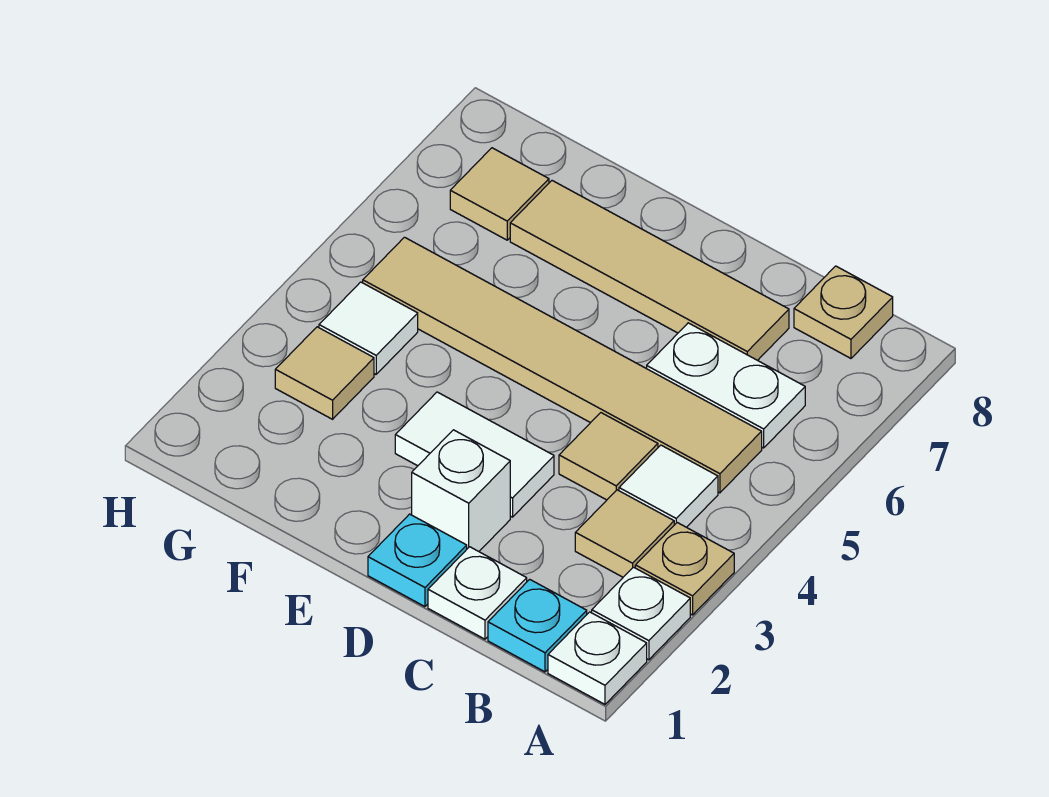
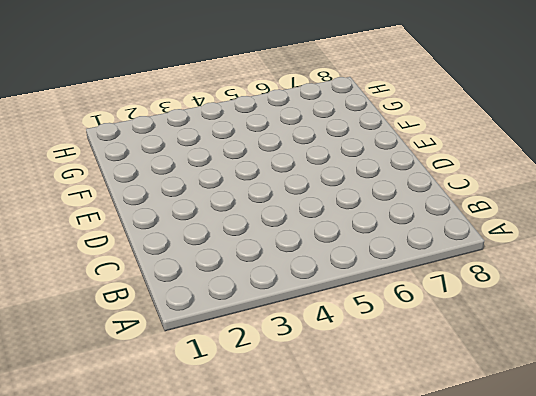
none -> white 1x1 plate [548,612,647,704]
none -> white 1x1 plate [592,567,690,660]
none -> tan 1x1 plate [635,523,734,615]

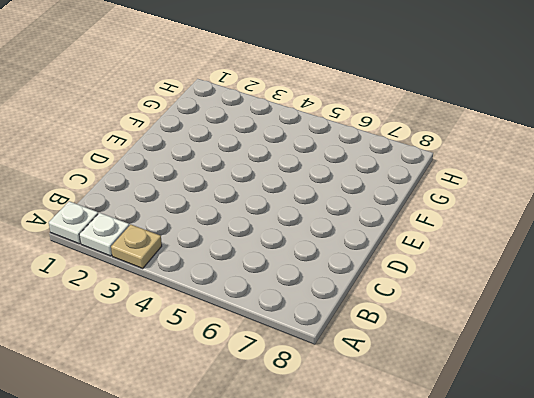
none -> cyan 1x1 plate [488,579,587,672]
none -> tan 1x1 tile [575,490,674,577]
none -> white 1x1 tile [619,445,718,527]

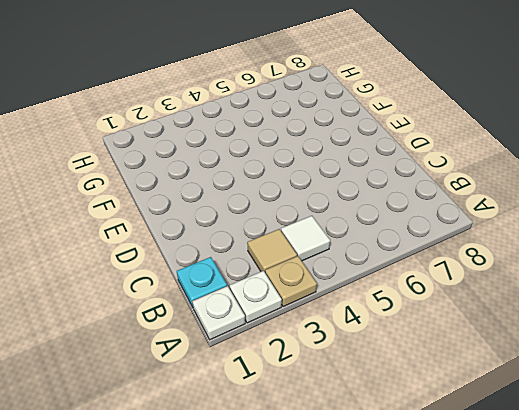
none -> tan 1x6 tile [363,237,762,493]
none -> white 1x2 plate [647,323,805,448]
none -> tan 1x1 plate [794,266,893,358]

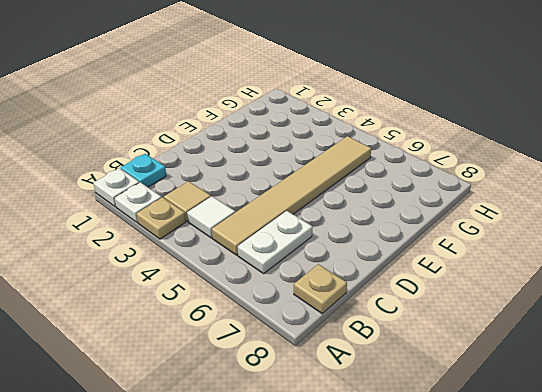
none -> white 1x1 plate [428,547,527,639]
none -> tan 1x1 tile [559,413,658,500]
none -> tan 1x4 tile [510,181,789,360]

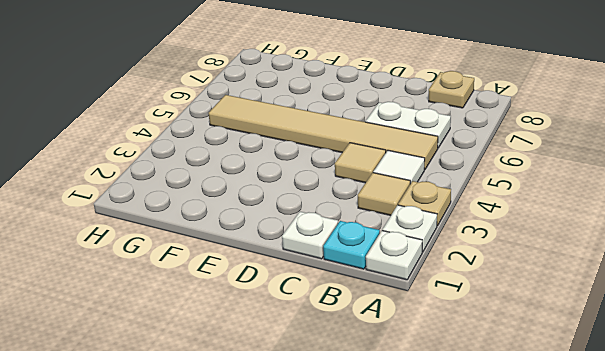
none -> tan 1x4 tile [510,181,789,360]
none -> cyan 1x1 plate [368,514,467,607]
none -> white 1x1 brick [412,430,510,551]

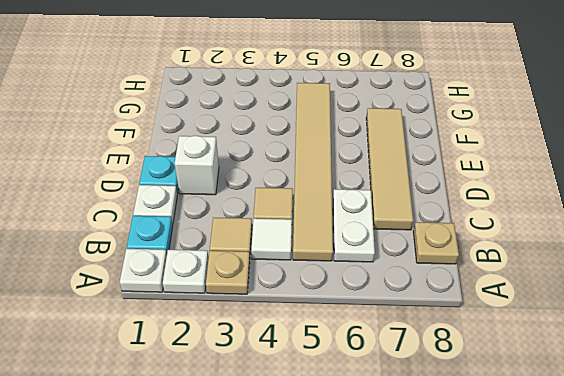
none -> white 1x2 tile [395,392,554,517]
none -> tan 1x1 tile [275,327,374,419]
none -> white 1x1 tile [319,282,418,374]

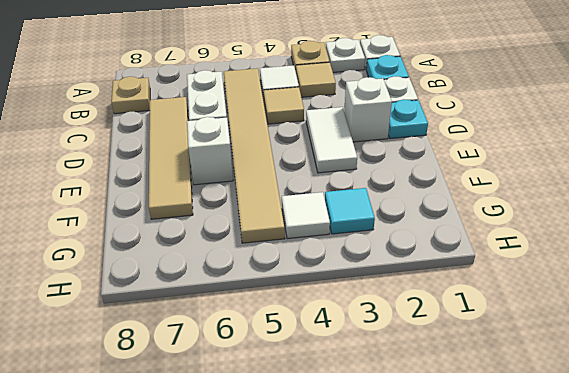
white 1x1 brick [187,117,233,185] -> none
cyan 1x1 tile [325,188,375,234] -> tan 1x1 tile [275,327,374,419]
none -> tan 1x1 tile [450,148,549,240]

